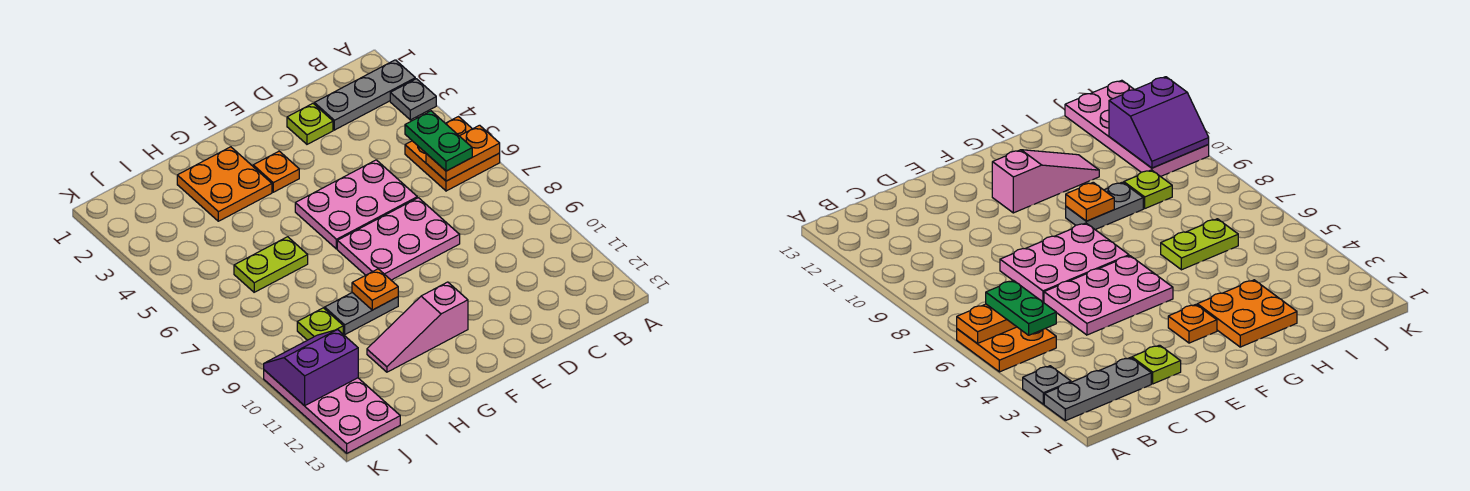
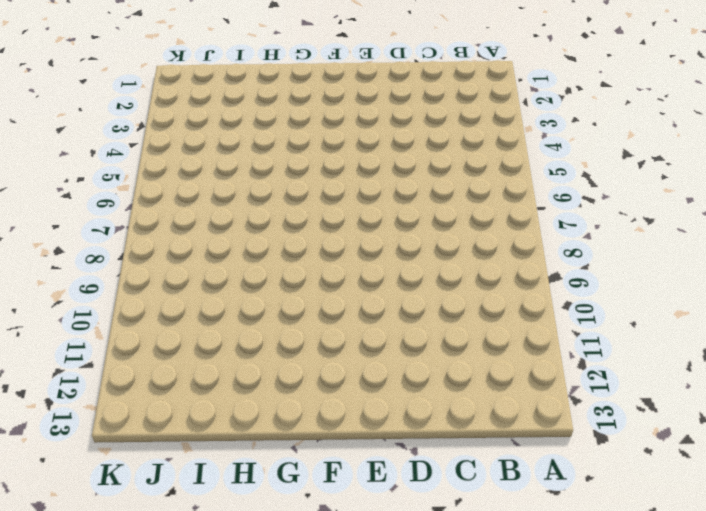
none -> grey 1x3 plate [314,60,415,130]
none -> grey 1x1 plate [390,79,436,120]
none -> orange 2x2 plate [405,117,500,191]

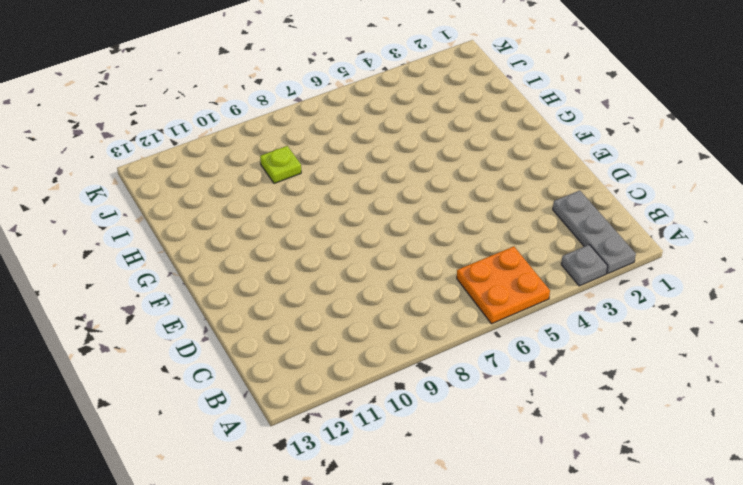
none -> lime 1x1 plate [287,104,333,144]
none -> pink 2x3 plate [295,160,417,249]
none -> pink 2x3 plate [337,198,460,280]

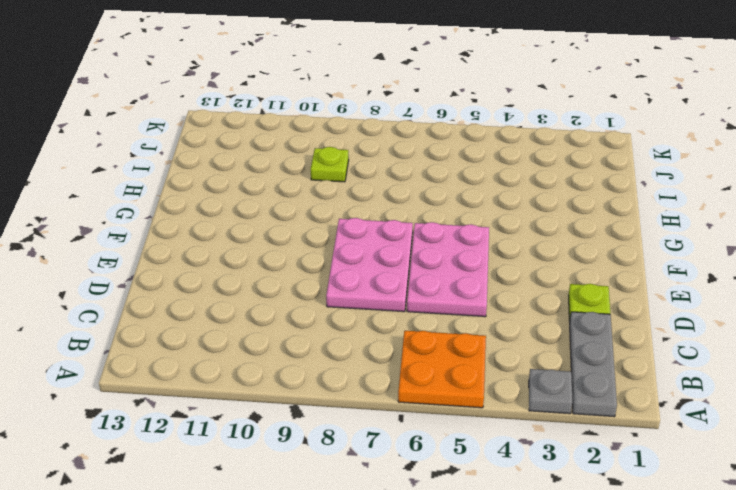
none -> orange 1x1 plate [253,151,299,192]
none -> pink 1x3 slope [367,282,468,372]
none -> orange 2x2 plate [177,147,272,221]

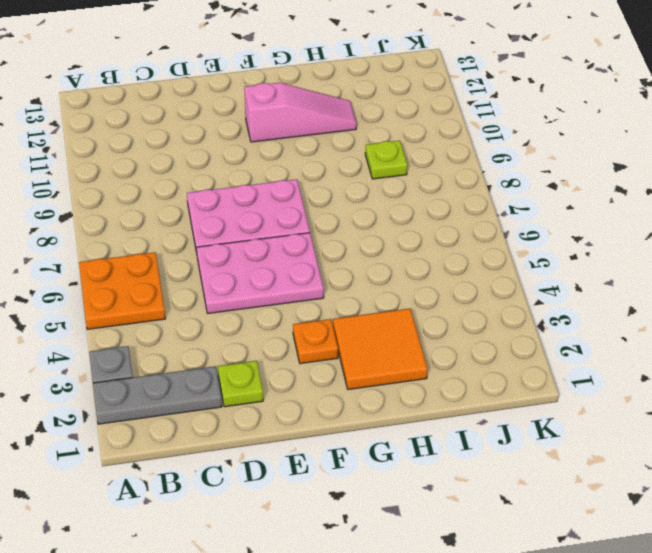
orange 2x2 tile [333,309,428,390] -> orange 2x2 plate [177,147,272,221]
none -> grey 1x2 plate [325,293,398,334]
none -> lime 1x2 plate [234,237,308,292]
none -> pink 2x4 plate [264,370,400,453]

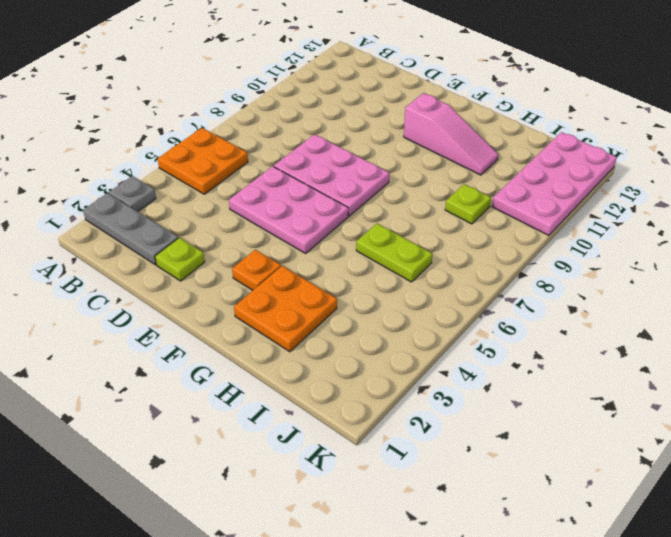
none -> grey 1x2 plate [325,293,398,334]
none -> orange 1x2 plate [426,125,500,181]
none -> orange 1x1 plate [352,269,398,310]

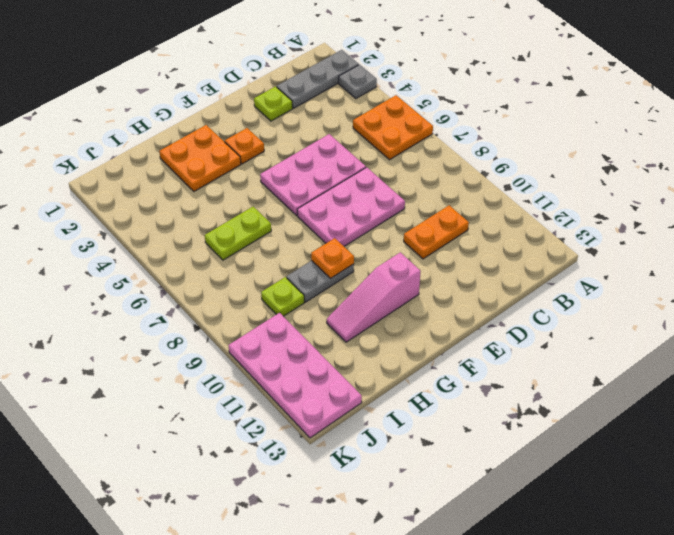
orange 1x2 plate [404,205,469,259] -> orange 1x2 plate moved to [426,125,500,181]
none -> purple 2x2 slope [264,330,358,406]
none -> green 1x2 plate [405,111,472,171]

